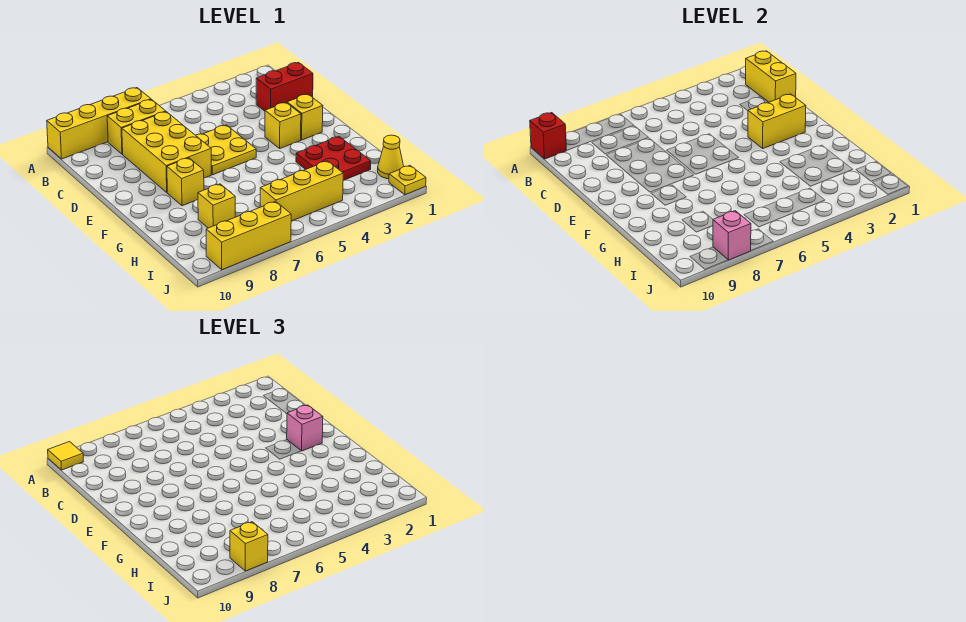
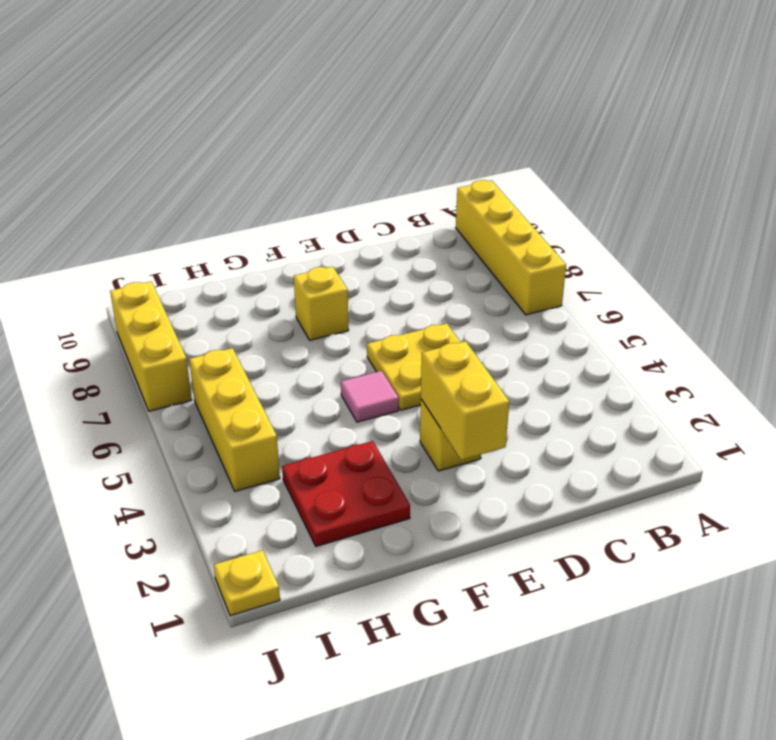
pink 1x1 tile [341,371,399,422] -> none
none -> yellow 1x2 brick [107,100,166,154]
none -> red 1x2 brick [256,62,313,111]
none -> yellow 2x3 brick [122,112,211,192]

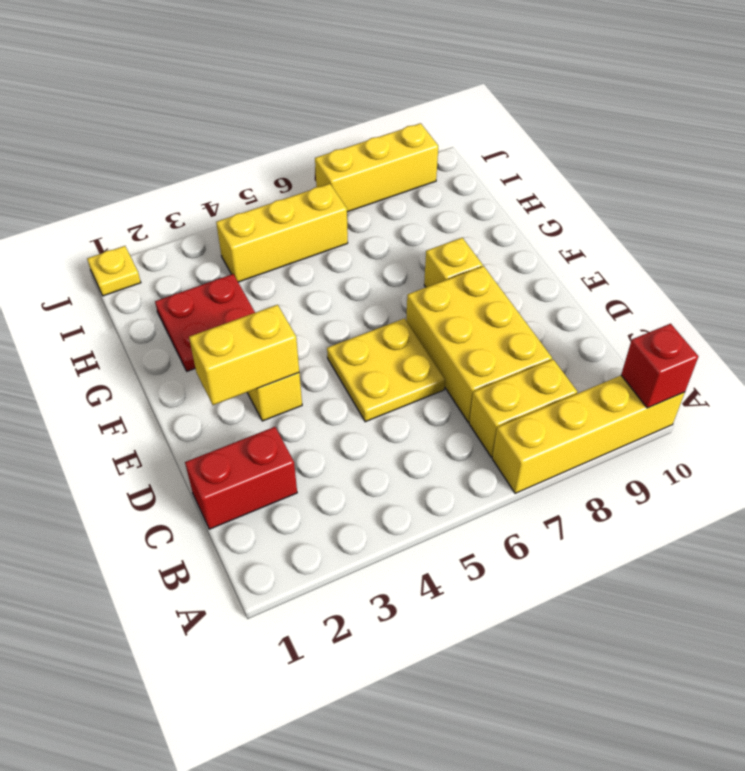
none -> yellow 1x1 brick [287,94,323,140]
none -> yellow 1x1 brick [198,184,235,228]
none -> yellow 1x1 cone [378,135,404,179]

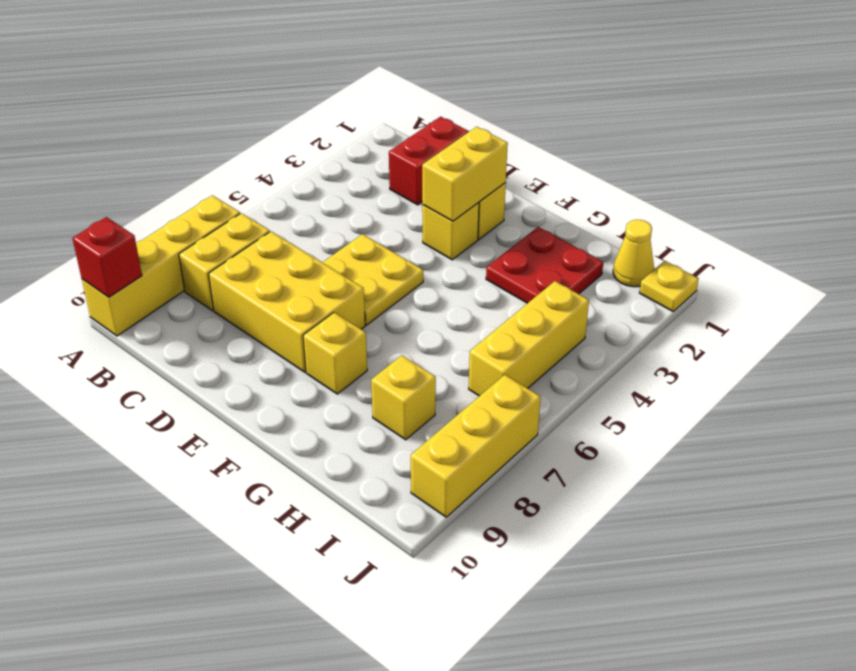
none -> yellow 1x2 brick [746,51,796,102]
none -> pink 1x1 brick [713,211,751,260]
none -> yellow 1x1 tile [48,442,83,470]

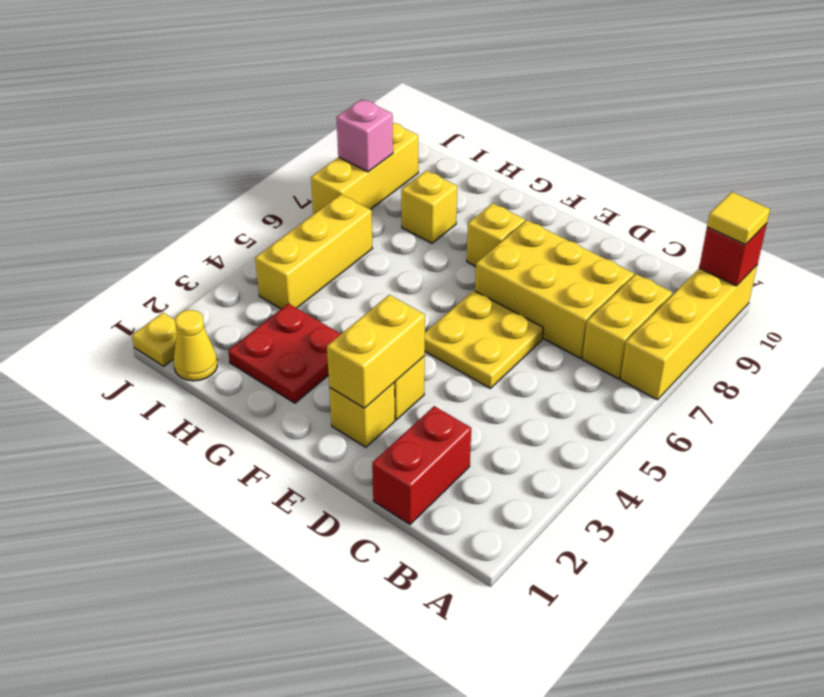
none -> yellow 1x2 brick [746,51,796,102]
none -> pink 1x1 brick [287,405,323,451]
none -> yellow 1x1 brick [230,522,268,571]

